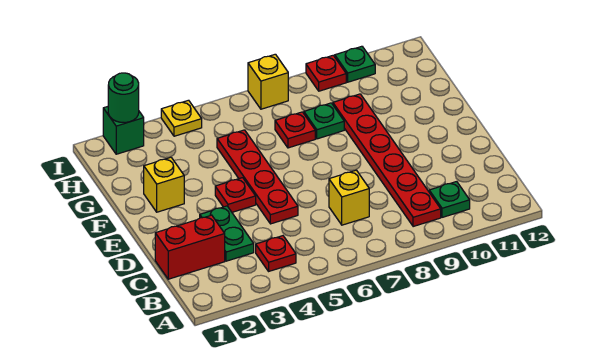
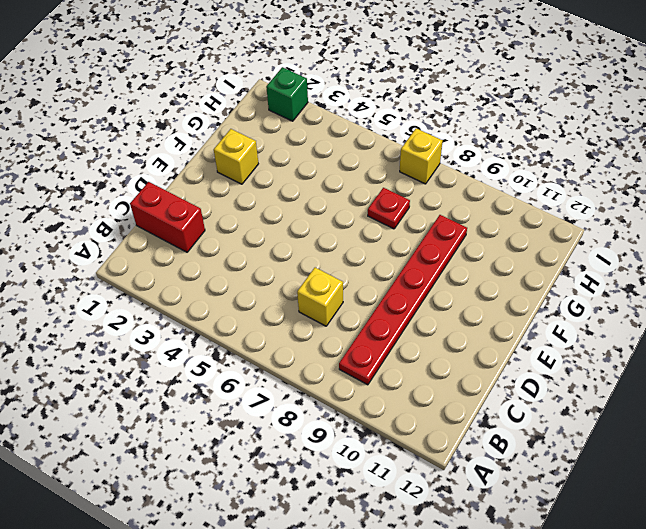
none -> red 1x1 plate [256,236,296,271]
none -> green 1x1 plate [429,182,470,217]
none -> green 1x2 plate [200,206,254,261]

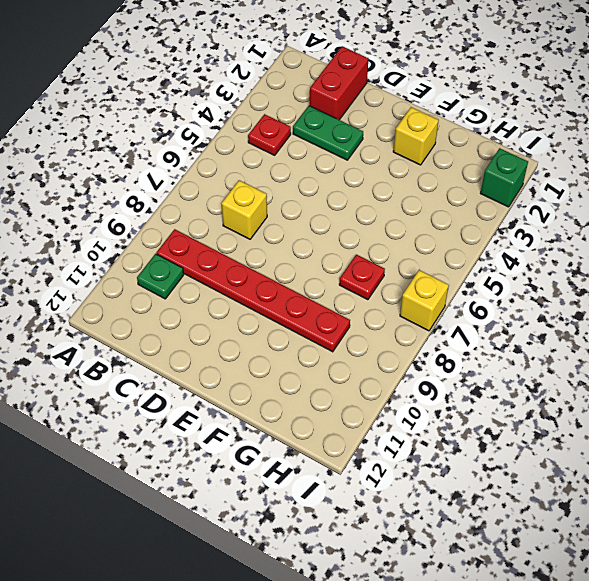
none -> red 1x4 plate [217,130,298,224]
none -> red 1x1 plate [215,178,256,212]
none -> green 1x1 plate [304,103,344,139]

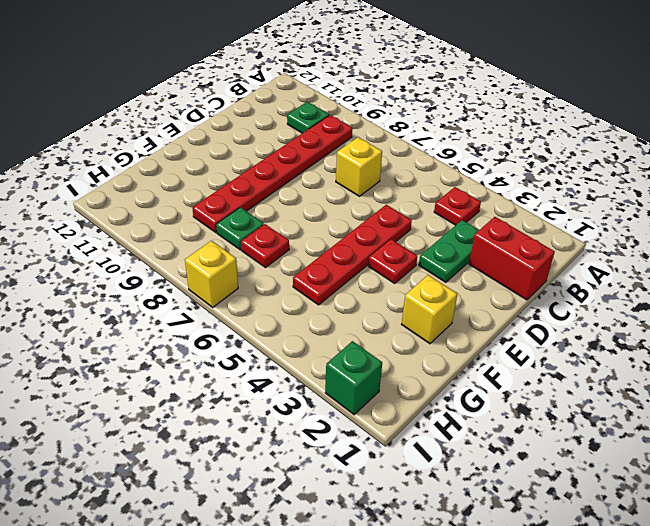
none -> yellow 1x1 plate [161,100,202,136]
none -> red 1x1 plate [306,55,346,91]
none -> green 1x1 plate [335,46,375,82]

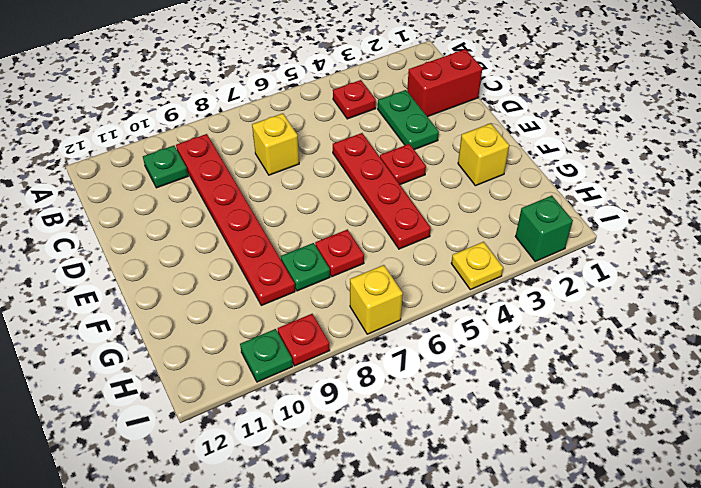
none -> green 1x1 round brick [108,73,139,123]

